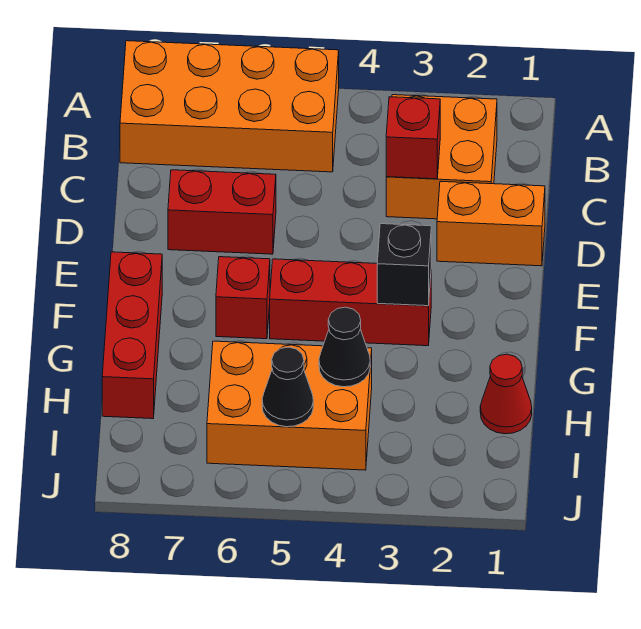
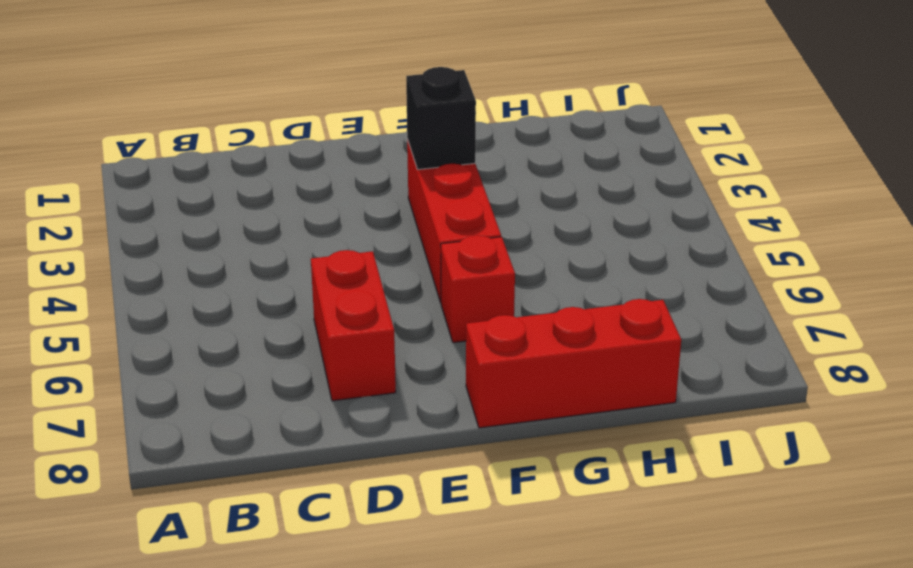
none -> orange 2x4 brick [120,41,339,172]
none -> orange 2x2 brick [386,95,497,219]
none -> orange 1x2 brick [437,181,545,266]

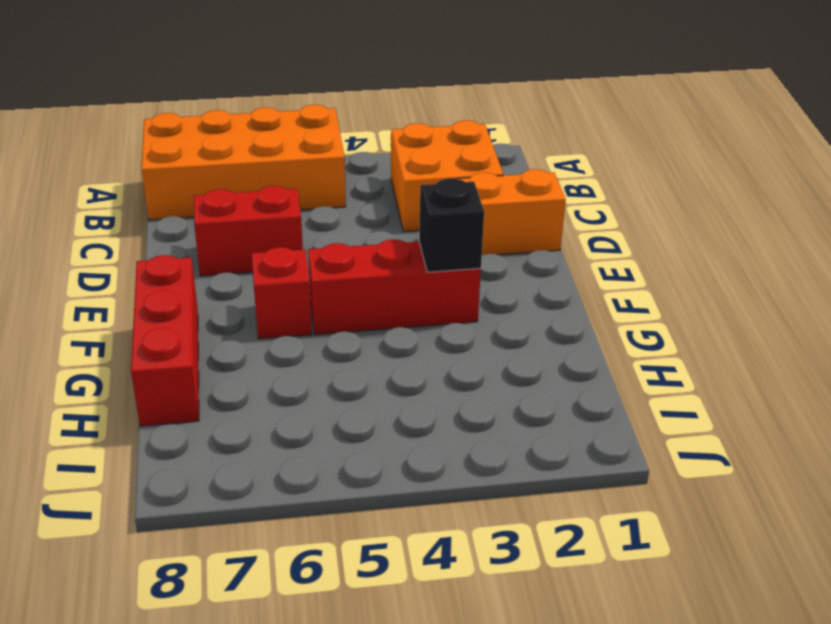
none -> red 1x1 cone [480,354,532,434]
none -> orange 2x3 brick [207,341,372,470]
none -> red 1x1 brick [386,97,440,179]

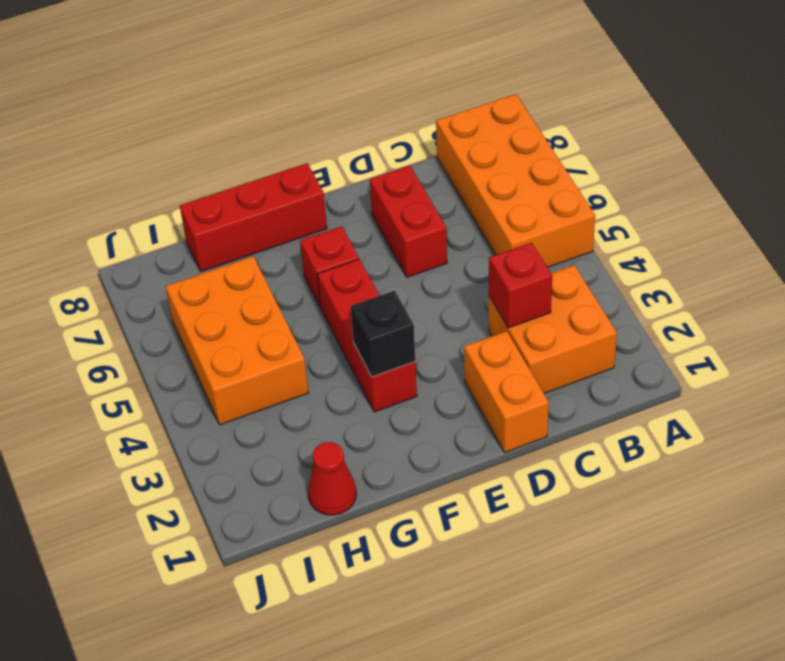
none -> black 1x1 cone [319,307,370,387]
none -> black 1x1 cone [262,347,313,427]

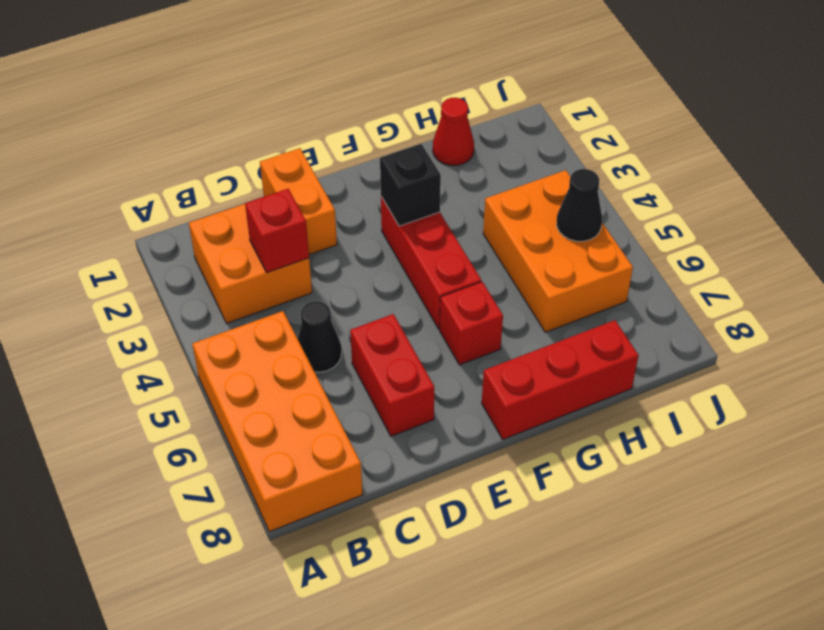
black 1x1 cone [298,301,342,372] -> black 1x1 cone moved to [319,307,370,387]

